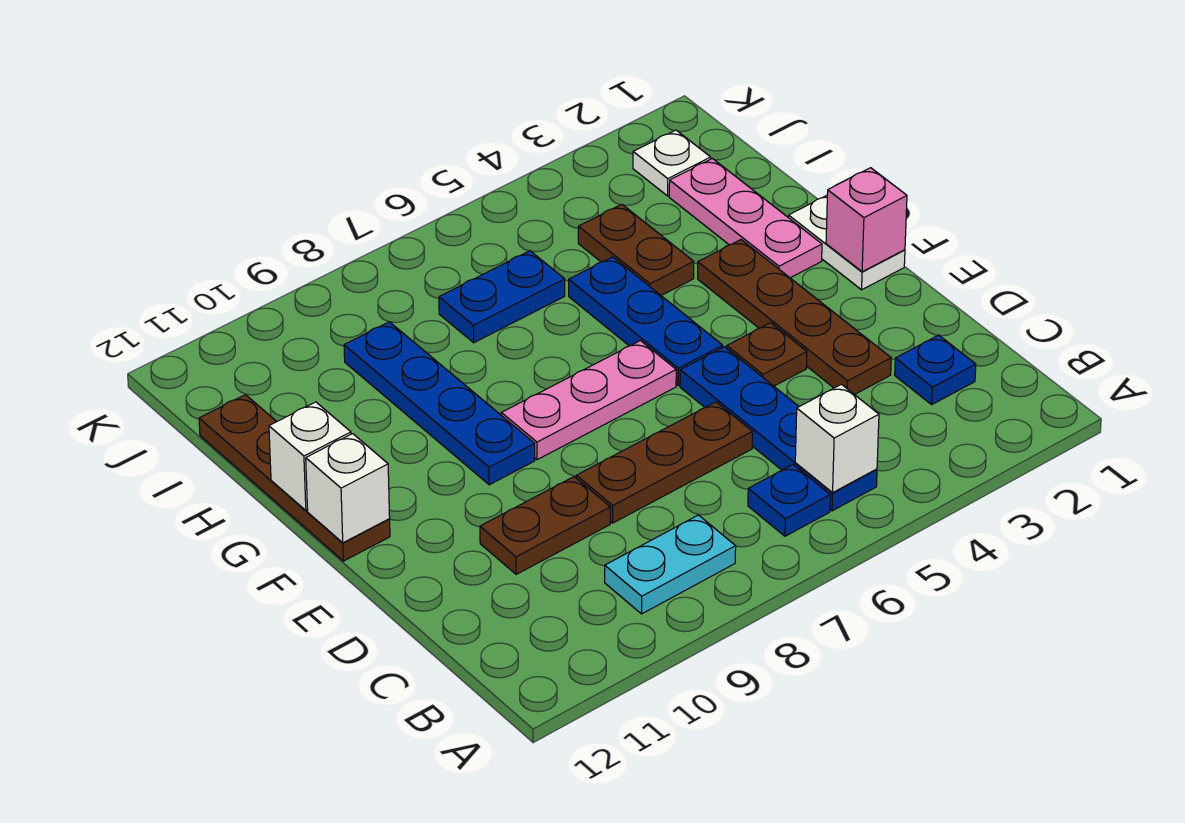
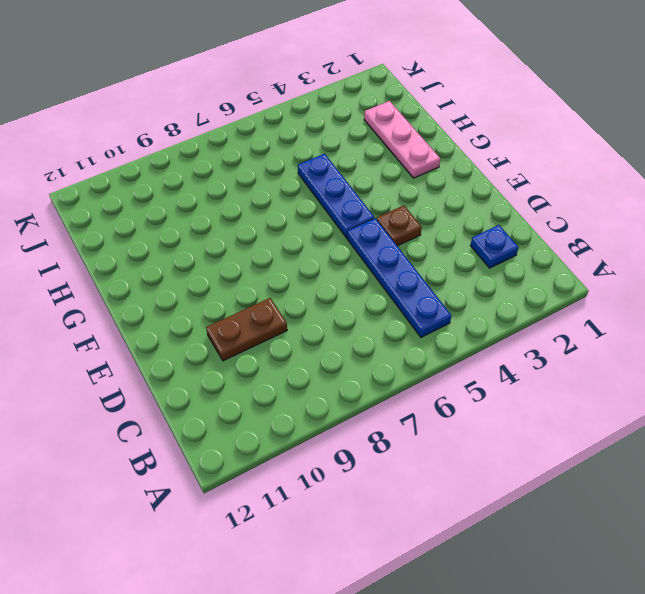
none -> blue 1x1 plate [748,465,830,536]
none -> cyan 1x2 plate [605,515,736,614]
none -> brown 1x4 plate [698,240,891,395]

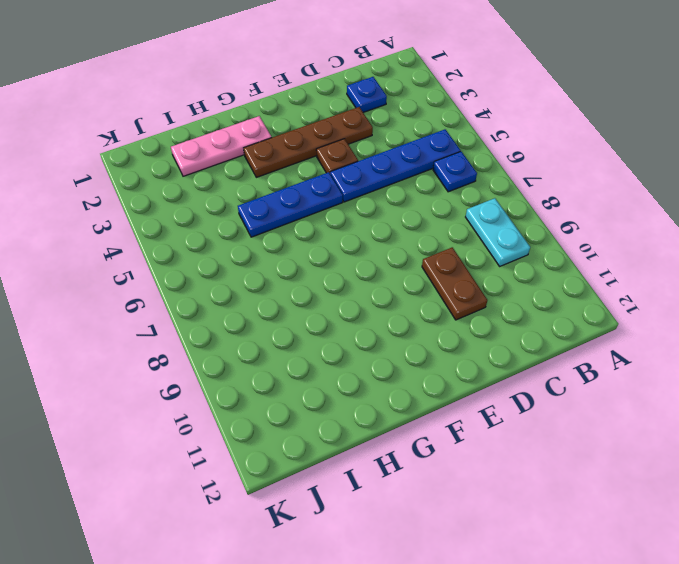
none -> brown 1x3 plate [576,402,752,523]
none -> white 1x2 plate [788,196,905,290]
none -> pink 1x3 plate [501,341,676,460]

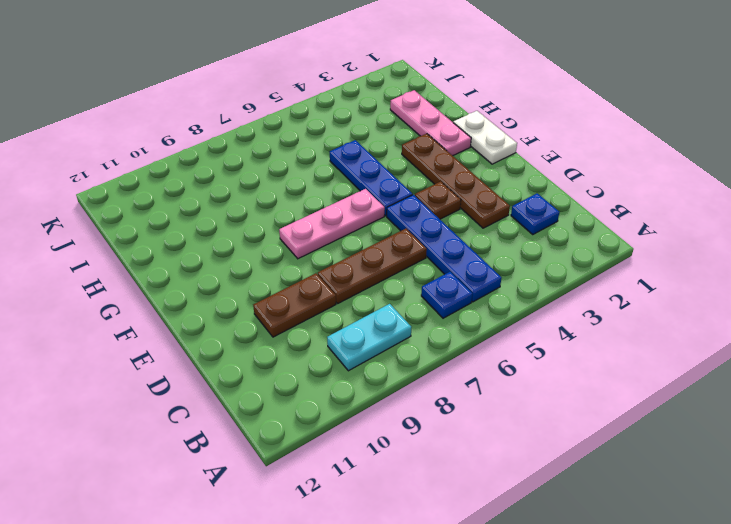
none -> blue 1x4 plate [344,322,535,485]
none -> brown 1x4 plate [199,395,390,561]
none -> brown 1x2 plate [578,204,694,295]

